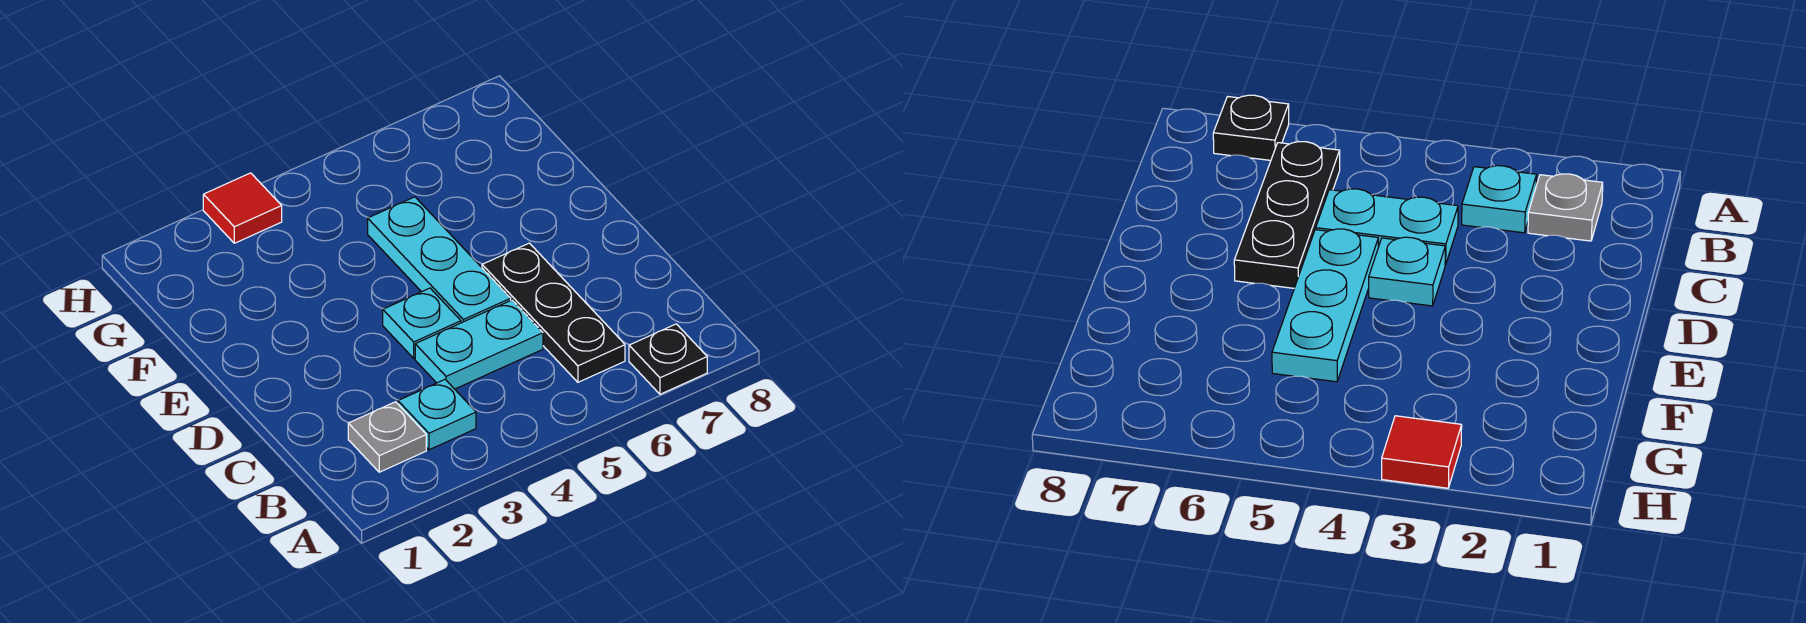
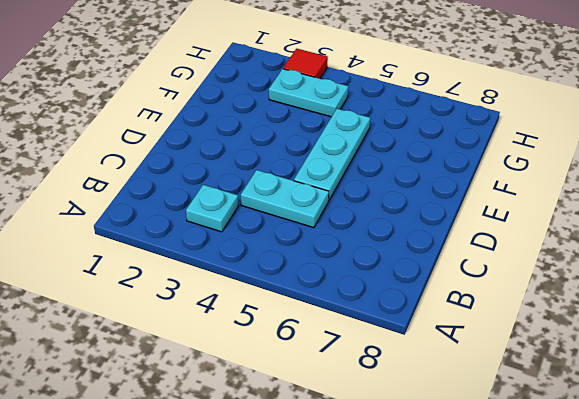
cyan 1x2 plate [269,69,348,117] -> none
none -> black 1x1 plate [629,324,707,394]
none -> grey 1x1 plate [348,402,426,472]

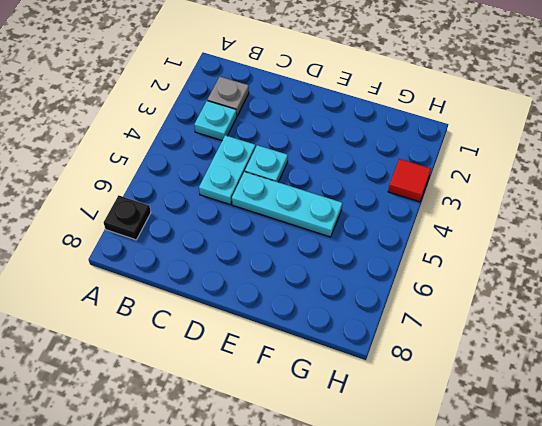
none -> black 1x3 plate [482,243,625,382]

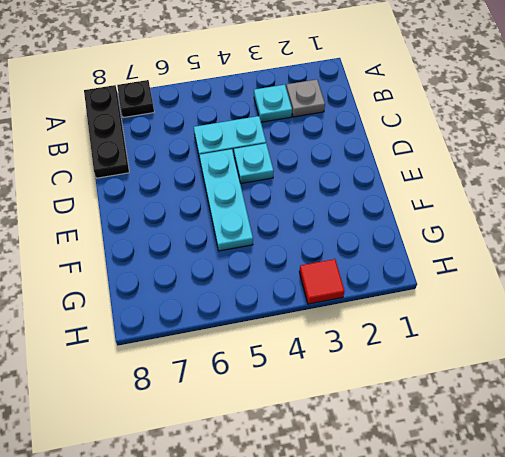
black 1x3 plate [84,85,129,178] -> black 1x3 plate moved to [482,243,625,382]

